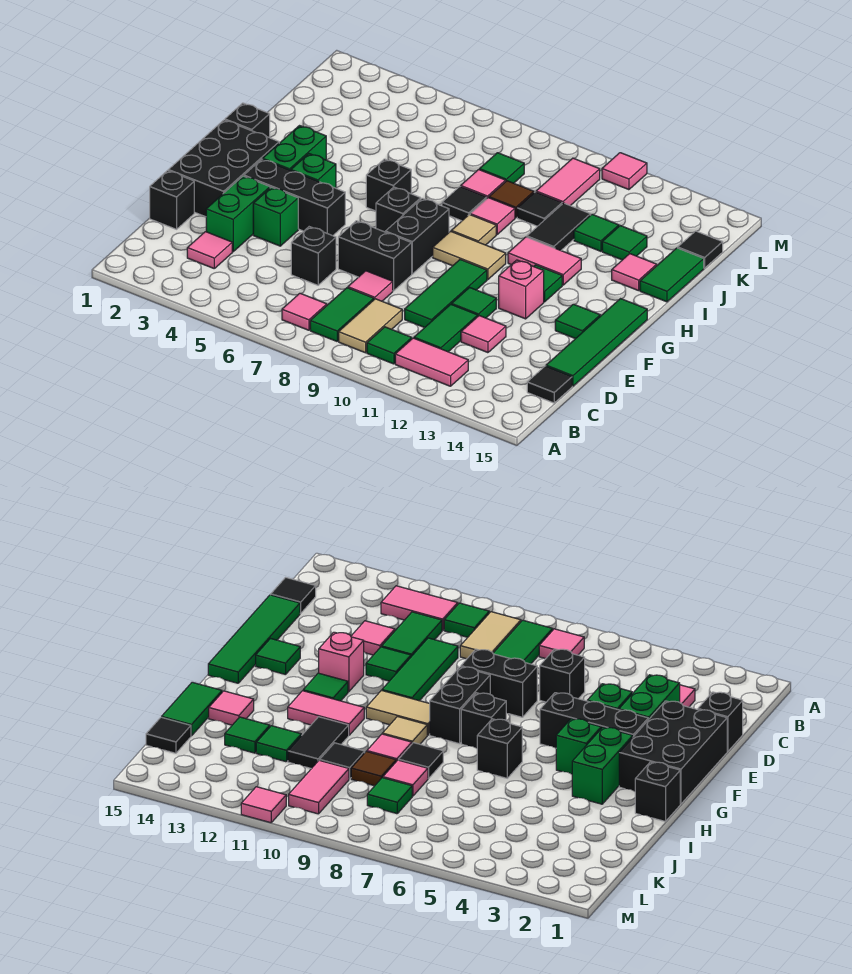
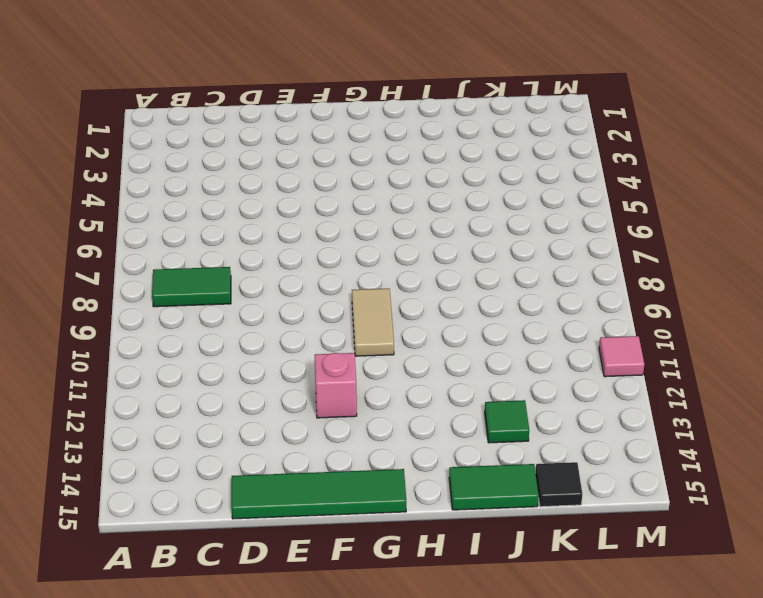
none -> pink 1x1 tile [282,293,327,330]
none -> tan 1x2 tile [339,299,402,353]
none -> green 1x1 tile [367,327,412,364]
none -> pink 1x2 tile [395,338,468,386]

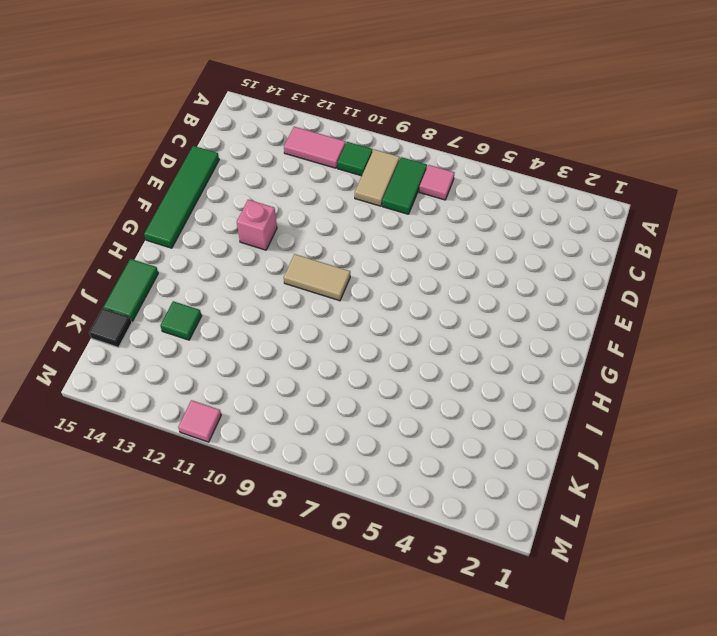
none -> pink 1x1 tile [187,232,232,268]
none -> green 1x2 tile [414,304,478,352]
none -> black 1x1 tile [527,366,572,403]
none -> black 1x1 brick [150,171,194,229]

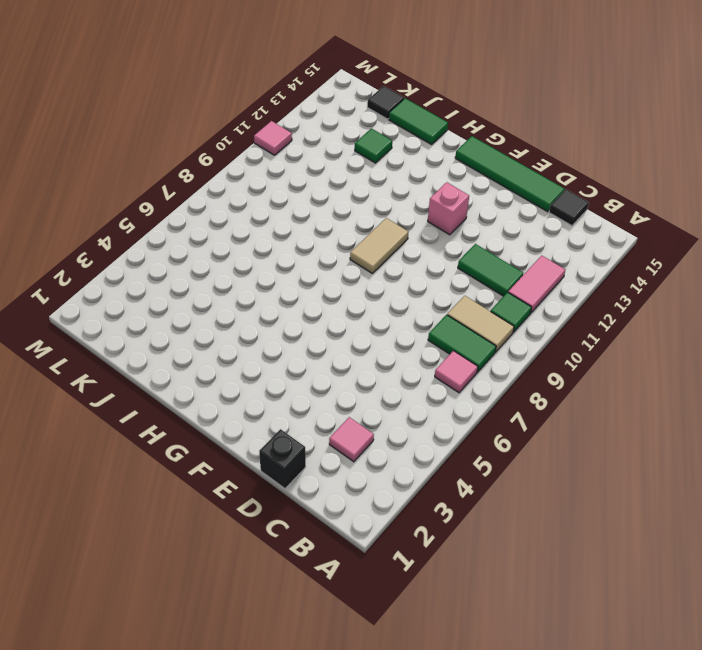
none -> green 1x2 brick [206,176,270,252]
none -> black 1x1 brick [291,227,336,285]
none -> pink 1x1 tile [348,271,393,301]
none -> green 1x3 tile [405,260,487,328]

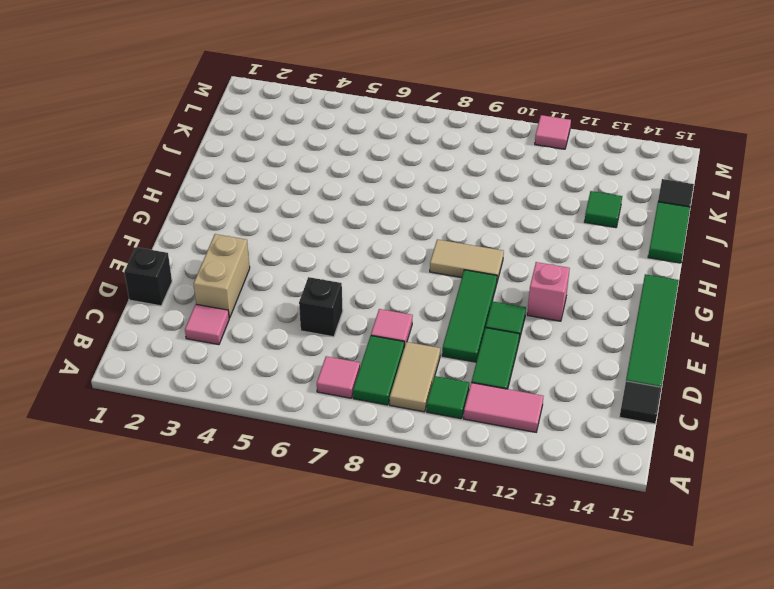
tan 1x2 brick [194,234,250,318] -> green 1x2 brick [206,176,270,252]
none -> pink 1x1 tile [461,316,506,353]
none -> black 2x3 brick [168,120,279,217]
none -> green 1x1 brick [253,187,298,246]
none -> black 1x2 brick [338,221,412,291]

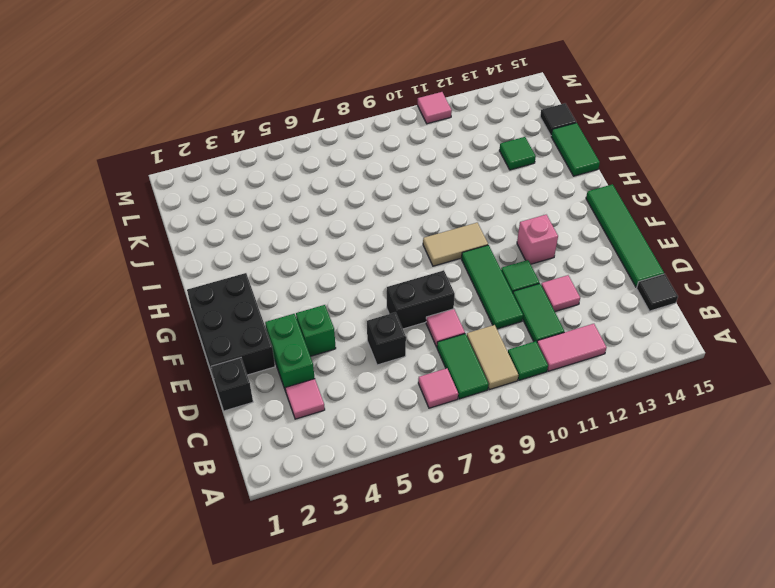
none -> black 1x3 brick [244,159,345,236]
none -> black 1x2 brick [385,198,449,274]
none -> green 1x1 tile [555,304,600,339]
none -> green 1x2 brick [263,126,326,170]

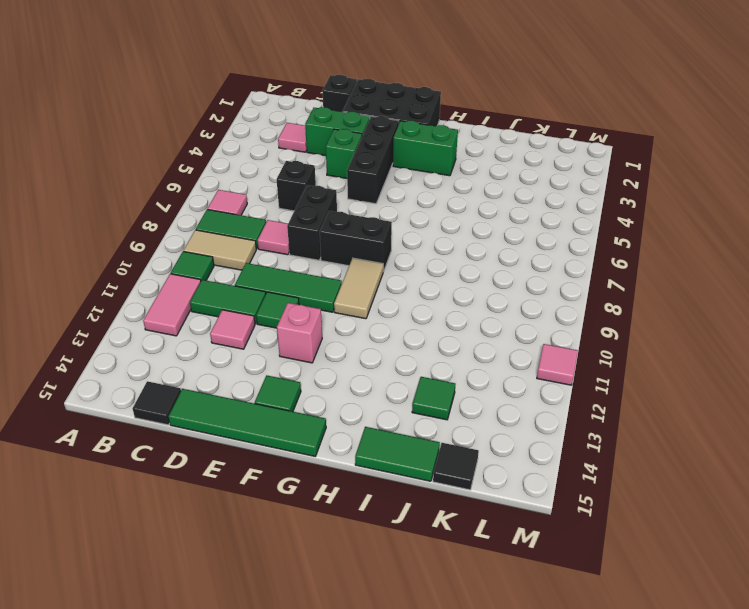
none -> green 1x1 brick [291,154,336,188]
none -> black 1x1 brick [376,187,421,232]
none -> green 1x1 tile [534,265,562,302]
none -> black 1x1 brick [225,103,270,138]

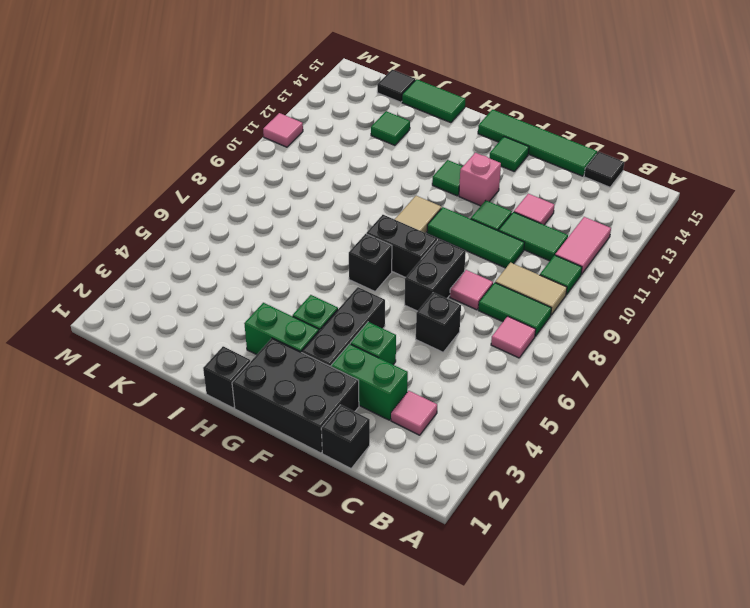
none -> black 1x1 brick [366,159,411,211]
none -> tan 1x1 tile [451,215,496,245]
none -> pink 1x2 tile [508,237,581,285]
none -> black 1x1 tile [442,186,487,221]

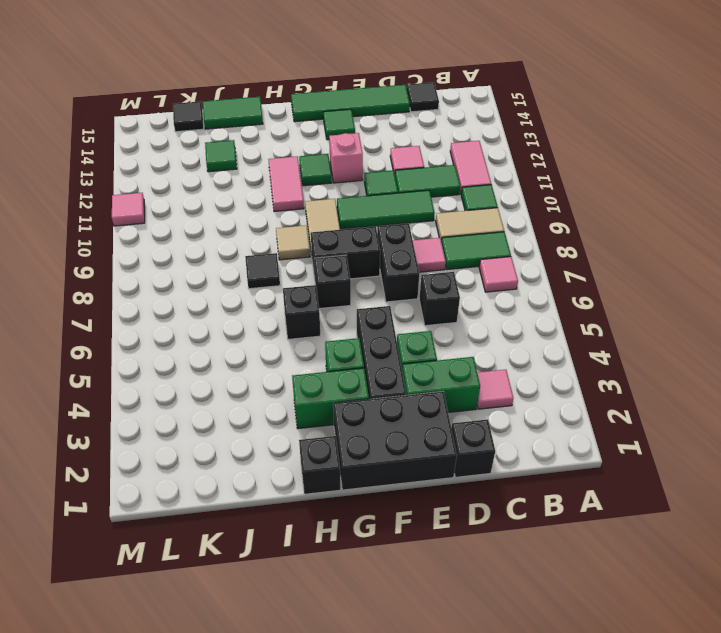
none -> pink 1x1 tile [470,198,515,235]
none -> black 1x2 tile [527,203,591,250]
none -> pink 1x1 tile [612,254,657,291]
none -> pink 1x1 tile [461,170,506,198]

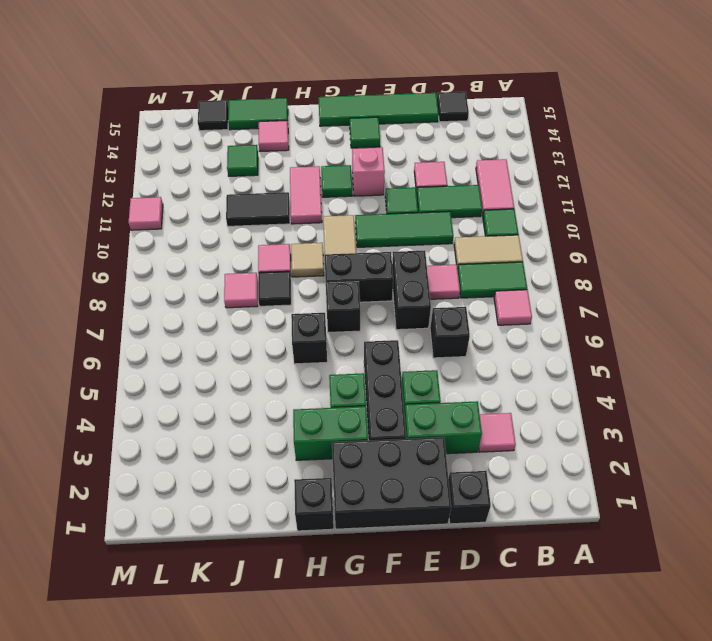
none -> brown 1x1 tile [489,181,534,218]
none -> black 1x1 tile [517,192,562,226]
none -> green 1x1 tile [574,214,619,251]
none -> green 1x1 tile [479,153,524,183]

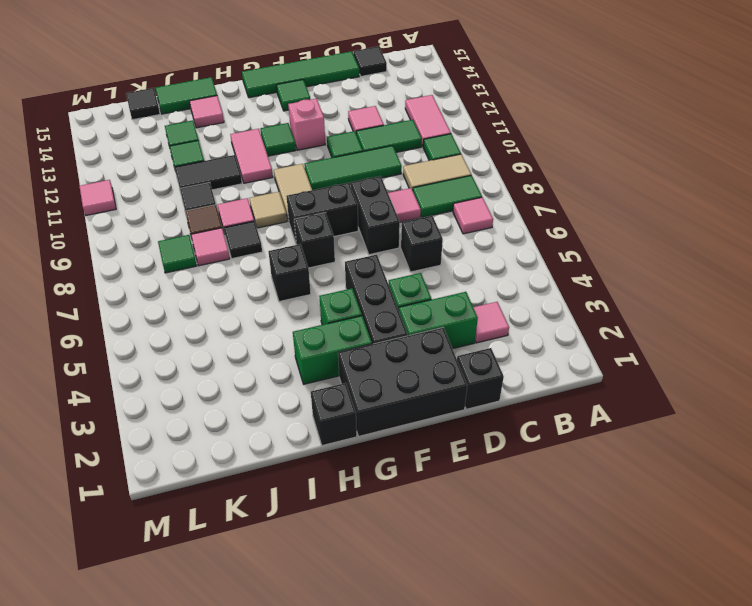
none -> pink 1x2 tile [536,158,600,206]

